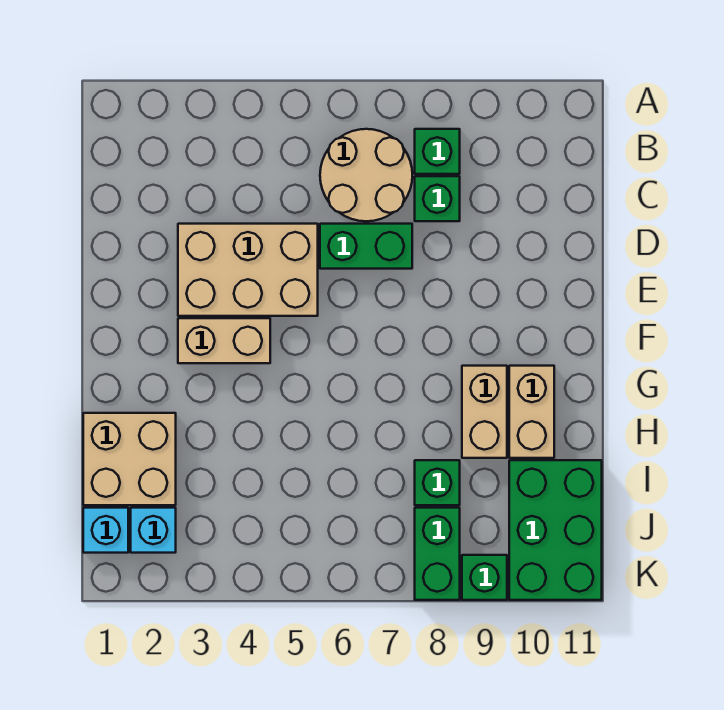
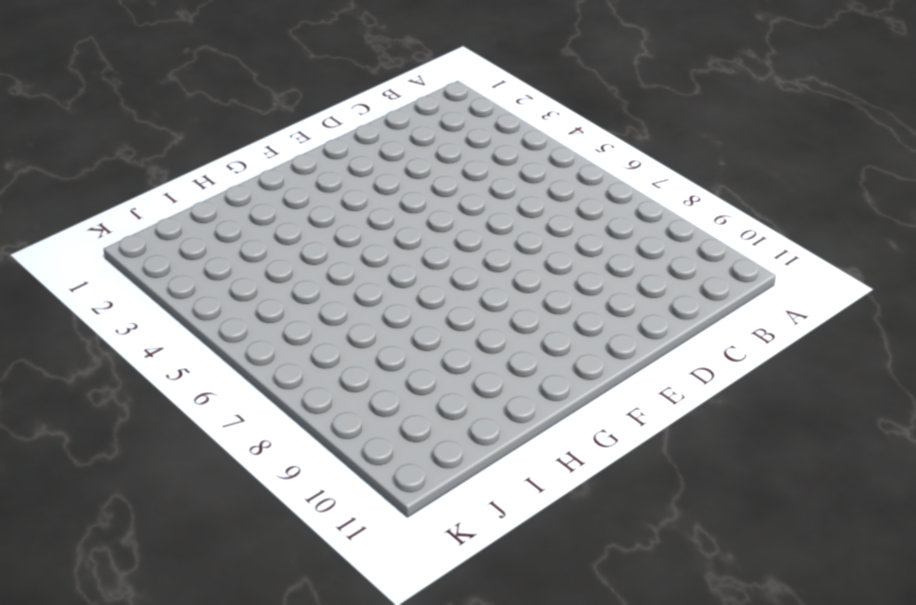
none -> tan 2x2 round brick [320,129,412,221]
none -> green 1x1 brick [415,129,460,174]
none -> green 1x1 brick [415,176,460,221]

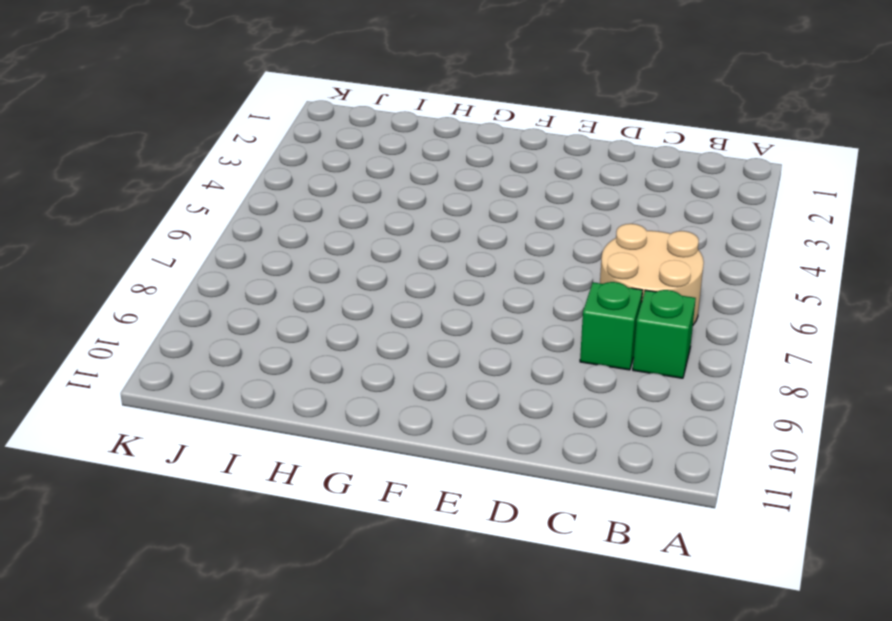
none -> tan 2x3 brick [178,224,318,316]
none -> green 1x2 brick [320,224,412,269]
none -> tan 1x2 brick [178,318,270,363]

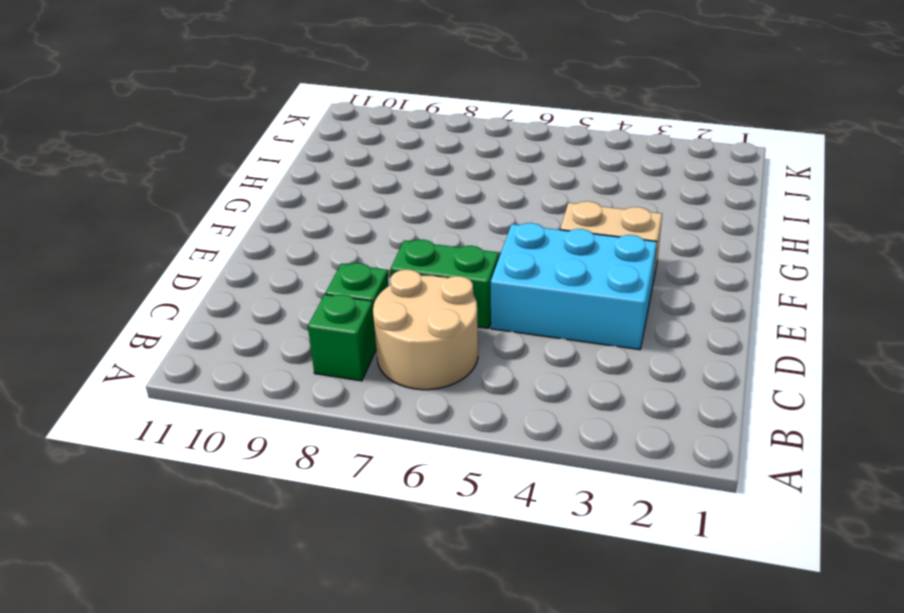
cyan 2x3 brick [491,223,657,350] -> tan 2x3 brick [178,224,318,316]
none -> tan 1x2 brick [462,366,507,458]
none -> tan 1x2 brick [509,366,554,458]
none -> tan 2x2 brick [83,413,176,505]

